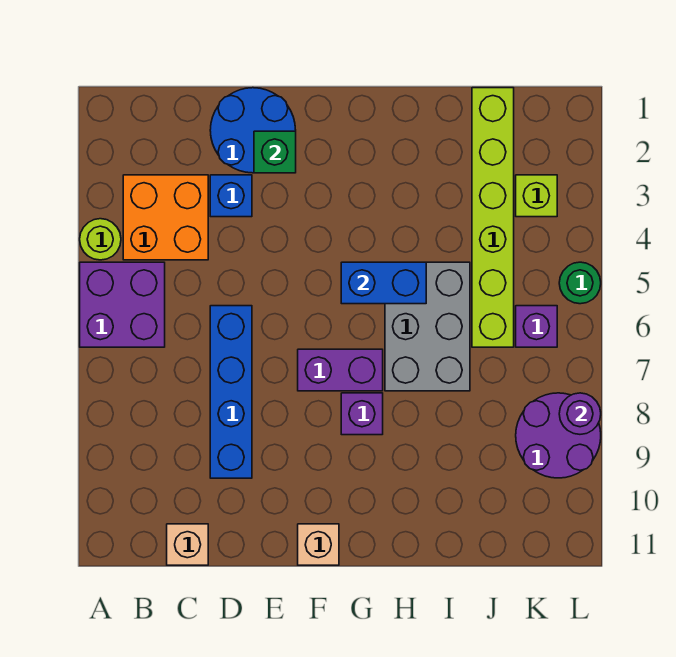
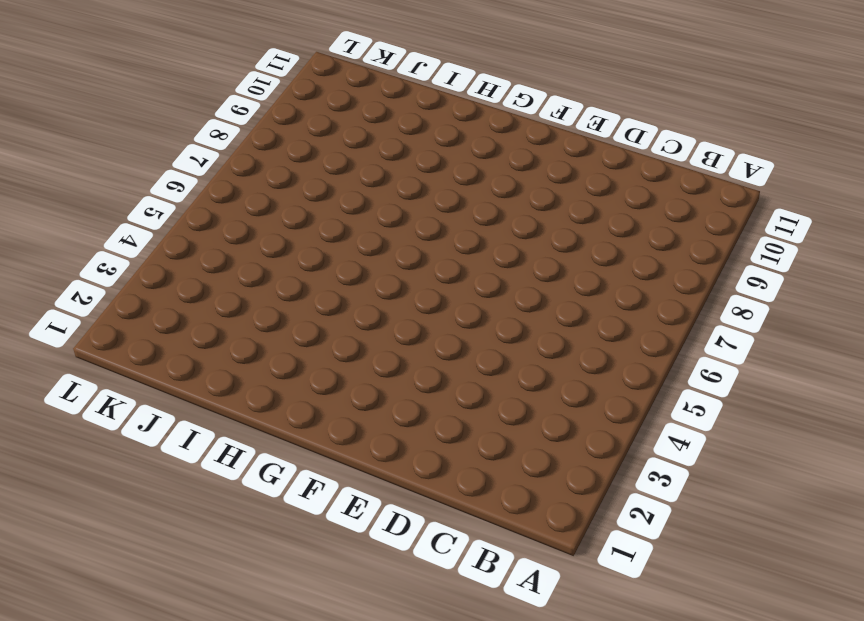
none -> lime 1x1 round brick [80,219,121,260]
none -> purple 2x2 brick [80,262,165,347]
none -> orange 2x2 brick [123,175,208,260]

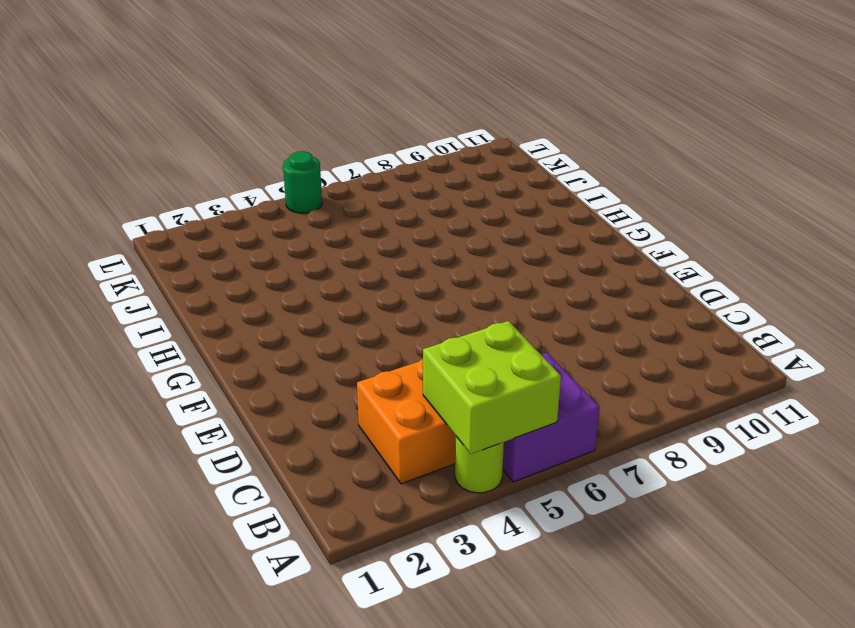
lime 2x2 brick [423,321,561,454] -> none
none -> tan 1x1 brick [167,524,208,565]
none -> blue 2x2 round brick [210,88,296,173]
none -> blue 1x1 brick [210,175,252,217]

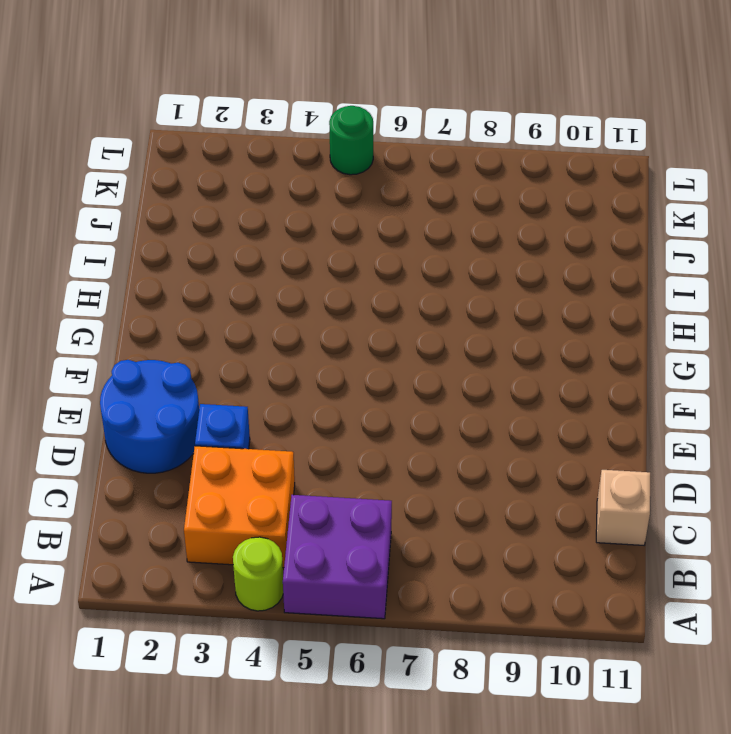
none -> blue 1x4 brick [210,306,252,478]
none -> purple 1x2 brick [298,349,383,391]
none -> tan 1x1 brick [298,524,339,565]

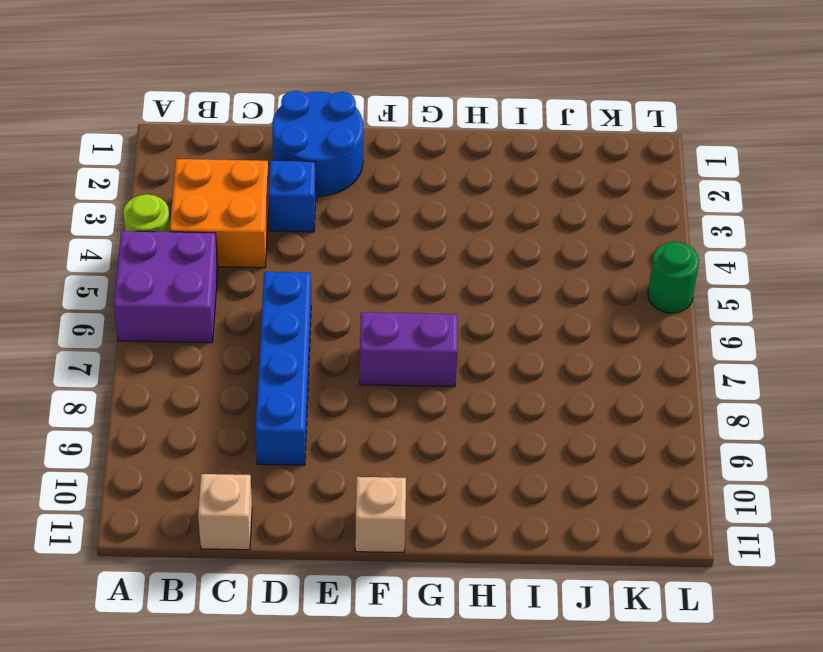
none -> purple 1x1 brick [341,393,383,435]
none -> grey 2x3 brick [385,262,470,391]
none -> lime 1x6 brick [472,88,514,347]

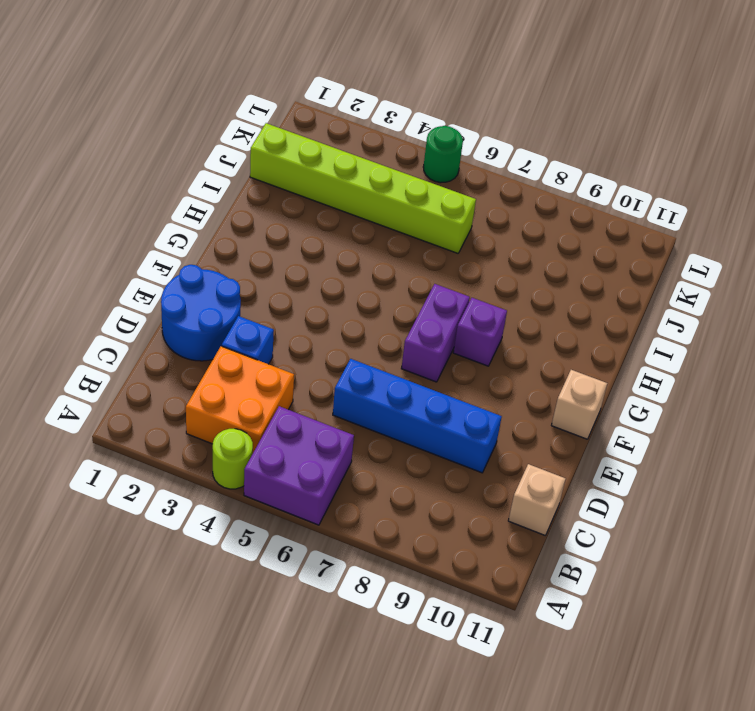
none -> grey 2x3 brick [385,262,470,391]
none -> lime 1x1 brick [516,175,557,217]
none -> purple 1x1 brick [516,306,557,347]

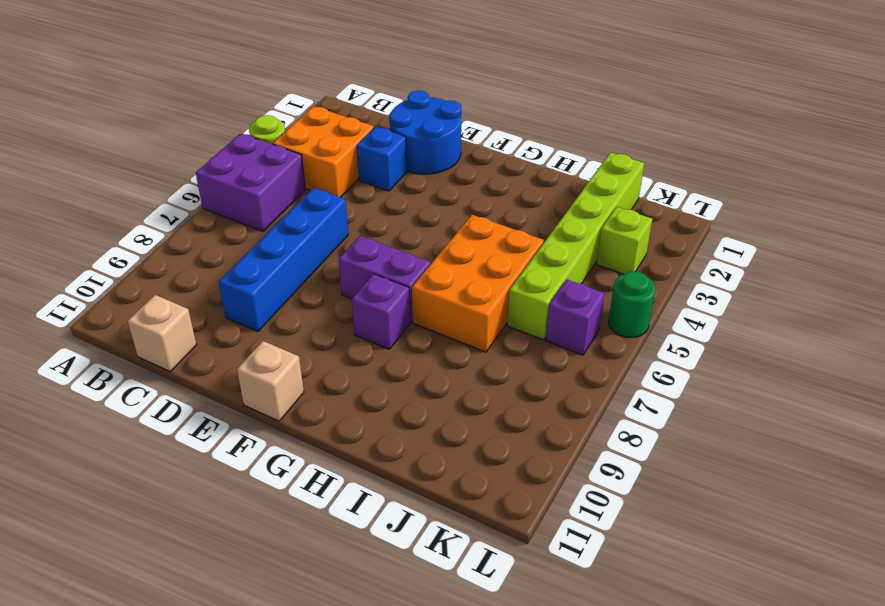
orange 2x3 brick [412,215,544,352] -> grey 2x3 brick [385,262,470,391]
none -> purple 2x2 round brick [516,393,601,478]
none -> green 1x1 brick [254,131,296,173]
none -> blue 1x2 brick [341,262,426,304]

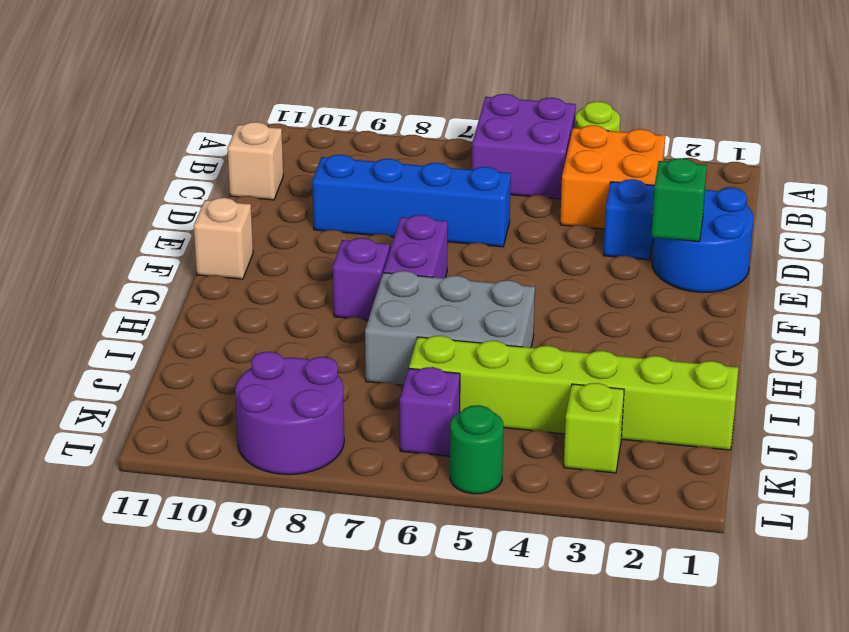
none -> blue 1x2 brick [341,262,426,304]
none -> purple 1x1 round brick [559,393,601,434]

